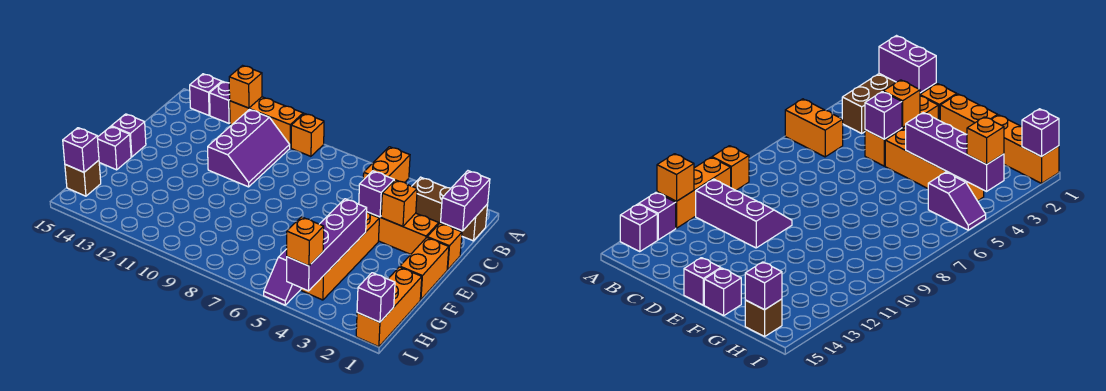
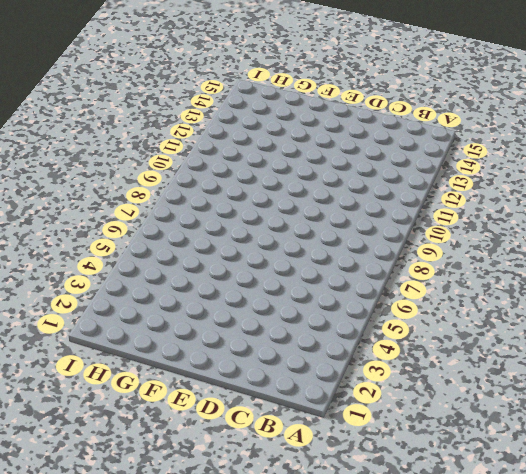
none -> orange 1x2 brick [363,147,410,182]
none -> orange 1x1 brick [291,113,324,156]
none -> orange 1x3 brick [230,97,303,148]

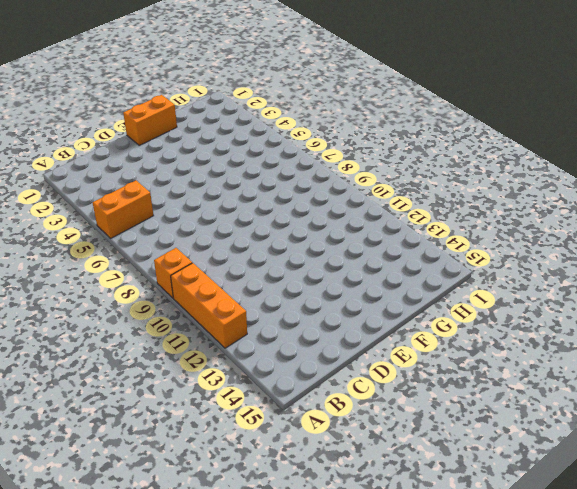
none -> purple 1x1 brick [210,82,230,123]
none -> purple 1x1 brick [190,74,222,115]
none -> brown 1x3 brick [412,177,488,241]

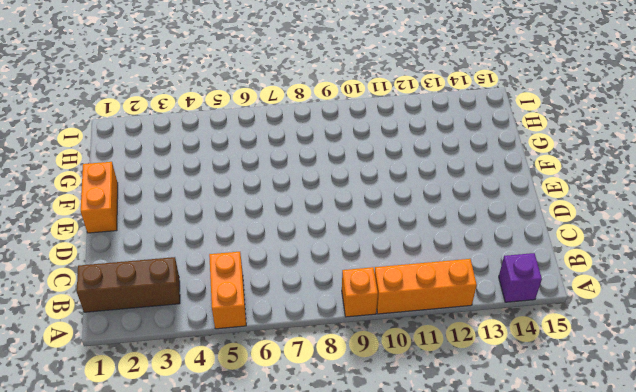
none -> purple 1x1 brick [210,82,230,123]
none -> purple 2x3 slope [208,110,290,187]
none -> orange 1x1 brick [427,223,462,269]

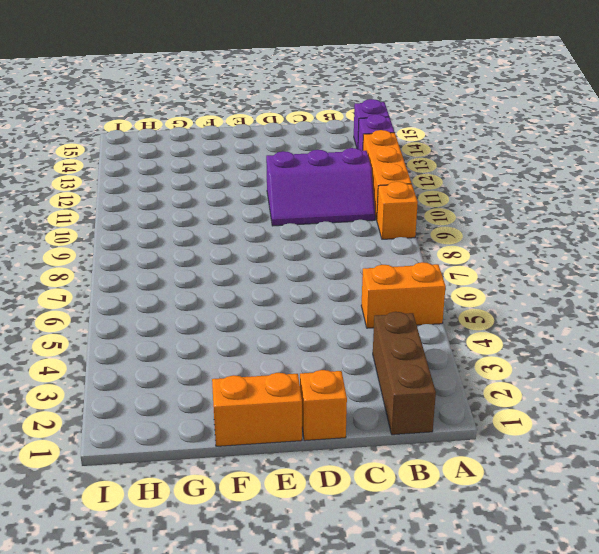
none -> orange 1x3 brick [368,212,439,254]
none -> orange 1x4 brick [301,212,379,300]
none -> purple 1x1 brick [111,114,146,157]

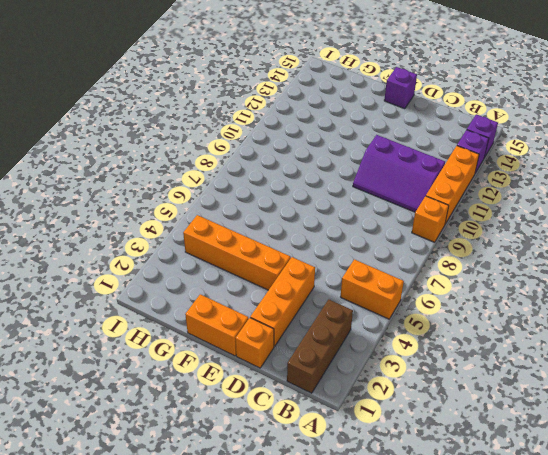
none -> purple 1x1 brick [97,126,131,170]
none -> orange 1x3 brick [356,267,422,347]
none -> purple 1x2 slope [264,249,301,305]

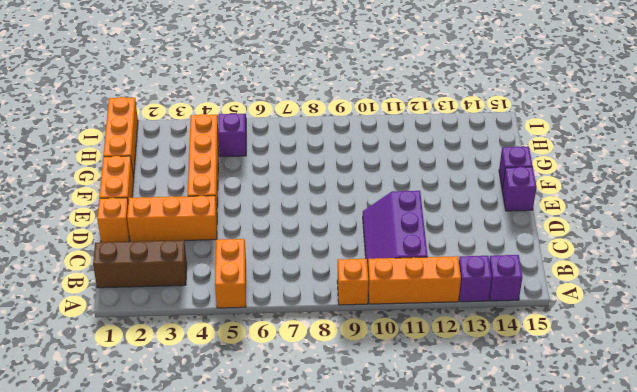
none -> brown 1x1 brick [65,160,101,196]
none -> orange 1x1 brick [229,66,262,108]
none -> purple 1x2 brick [441,171,490,231]

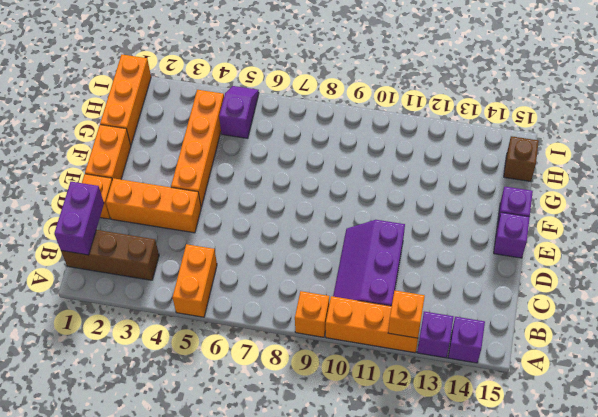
none -> orange 1x1 brick [381,180,417,226]
none -> purple 1x1 brick [359,171,394,217]
none -> purple 1x4 brick [287,199,367,291]

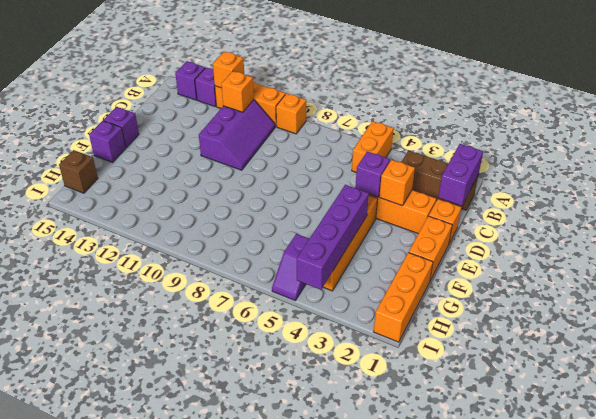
orange 1x1 brick [221,71,254,112] -> orange 1x1 brick moved to [287,217,324,266]
none -> purple 1x1 brick [63,128,99,172]
none -> purple 1x1 brick [357,273,395,322]

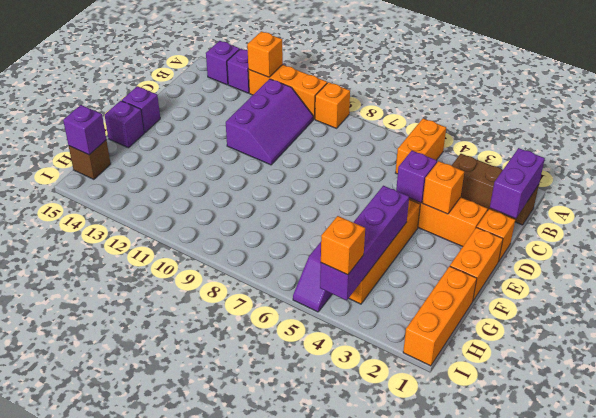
none -> purple 1x1 brick [357,273,395,322]

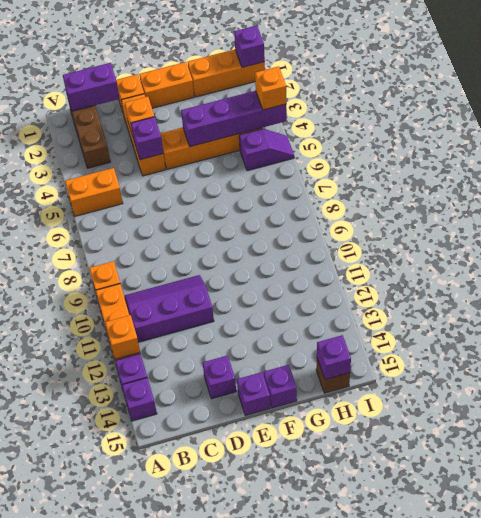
purple 1x1 brick [203,355,236,399] -> none

